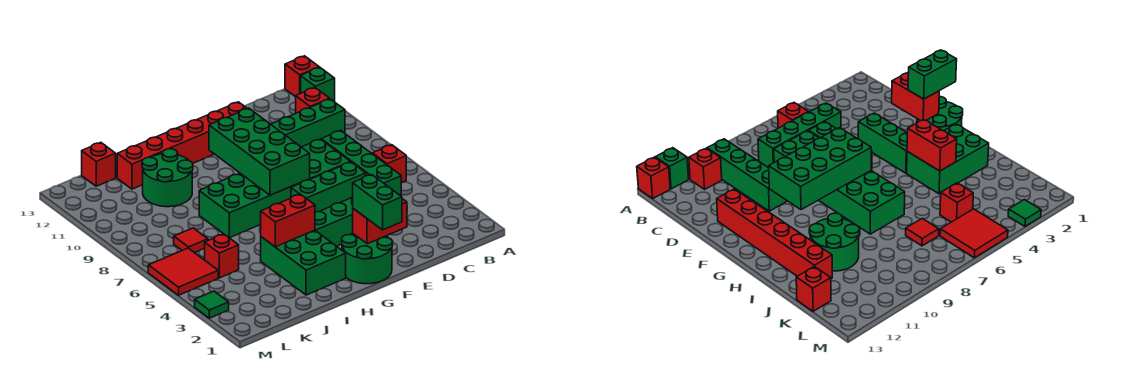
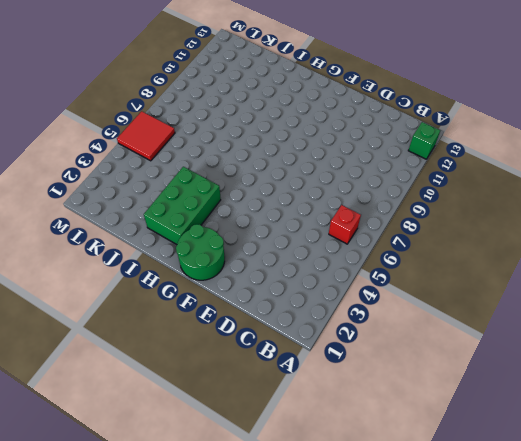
none -> red 1x1 brick [285,56,319,97]
none -> green 1x4 brick [271,99,345,147]
none -> red 1x1 brick [296,88,330,113]

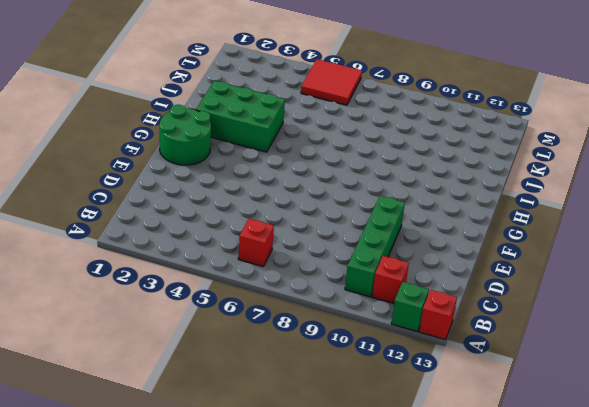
none -> green 1x4 brick [321,130,401,196]
none -> green 1x3 brick [291,162,366,212]
none -> green 2x6 brick [199,139,350,238]

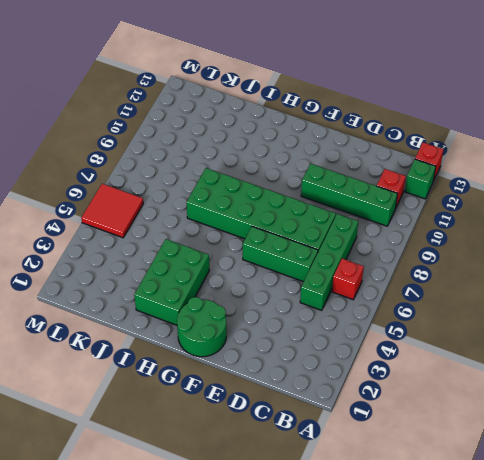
none -> green 1x3 brick [315,197,353,246]
none -> red 1x6 brick [117,102,247,189]
none -> green 2x2 round brick [142,149,193,207]

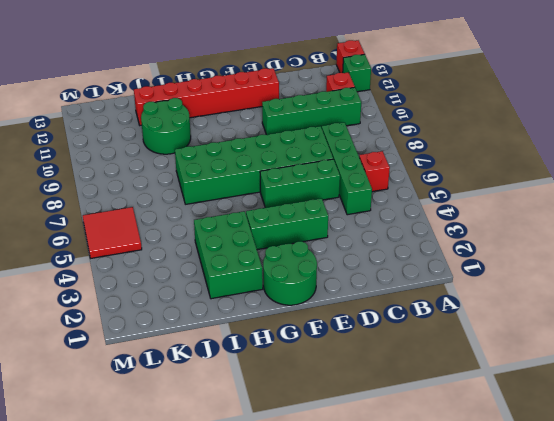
none -> red 1x1 brick [204,234,239,278]
none -> red 1x1 tile [174,228,208,253]
none -> red 1x1 brick [82,143,116,186]

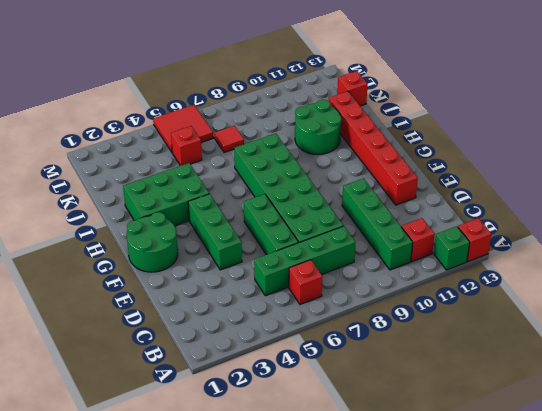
none -> green 1x1 tile [195,291,229,318]
none -> red 1x2 brick [353,199,407,244]
none -> green 2x4 brick [209,108,310,195]

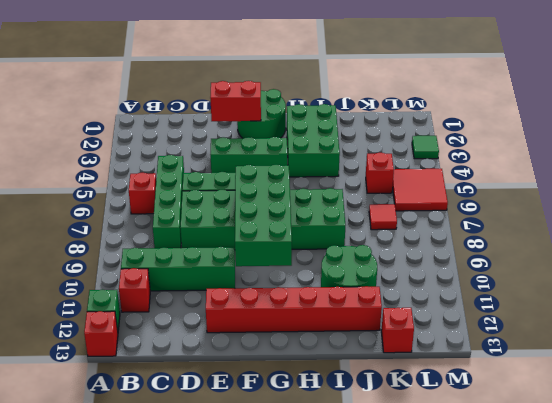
none -> red 1x2 brick [261,194,315,247]
none -> green 1x2 brick [353,175,402,230]

